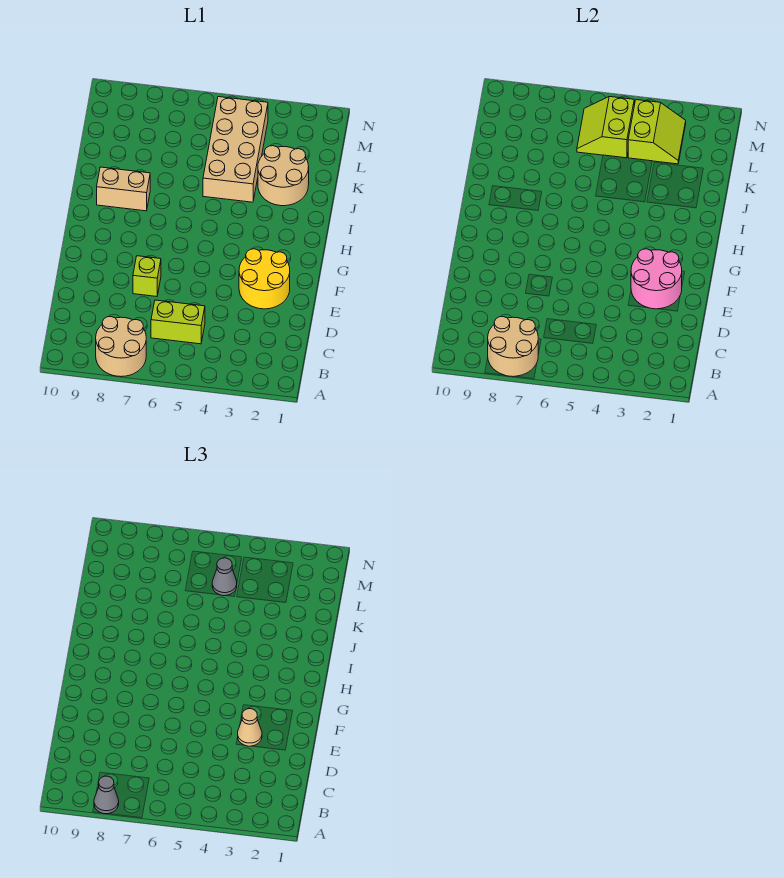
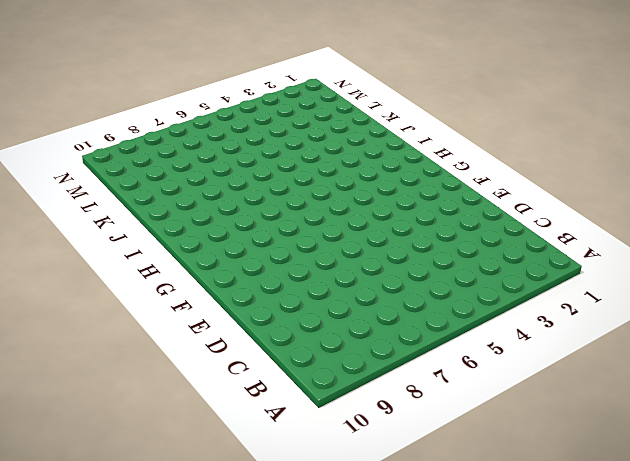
none -> tan 2x2 round brick [96,317,146,377]
none -> lime 1x2 brick [151,300,205,344]
none -> yellow 2x2 round brick [239,249,290,309]

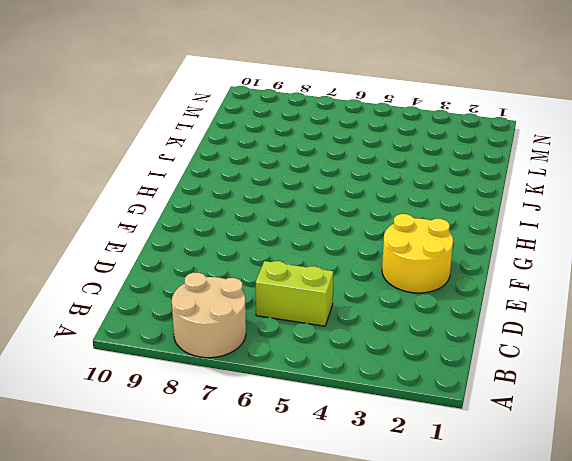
none -> lime 1x1 brick [133,256,161,297]
none -> tan 1x2 brick [97,167,150,211]
none -> tan 2x2 round brick [258,146,309,206]

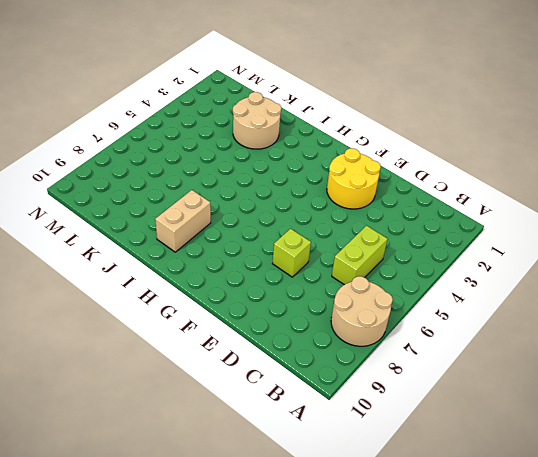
none -> tan 2x4 brick [203,97,268,202]
none -> tan 2x2 round brick [488,317,538,377]
none -> pink 2x2 round brick [631,249,682,309]

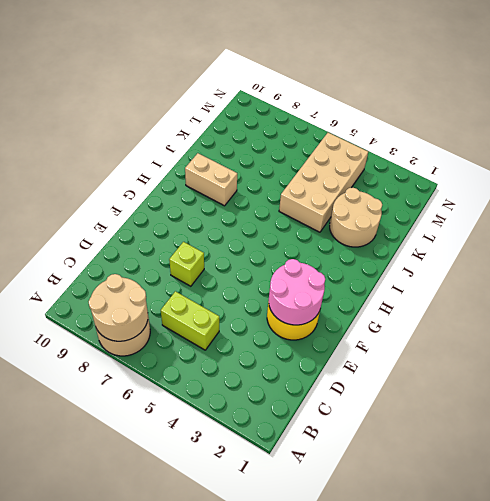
none -> lime 2x2 slope [628,100,686,164]
none -> lime 2x2 slope [577,97,634,158]
none -> grey 1x1 cone [94,776,119,814]

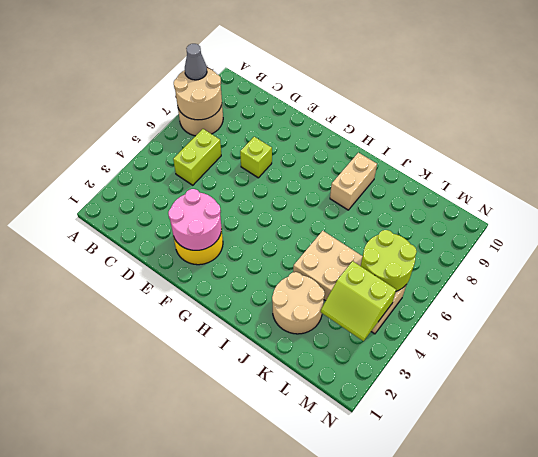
lime 2x2 round brick [361,230,417,291] -> lime 2x2 slope [577,97,634,158]
none -> tan 1x1 cone [238,709,262,746]
none -> grey 1x1 cone [212,558,237,596]

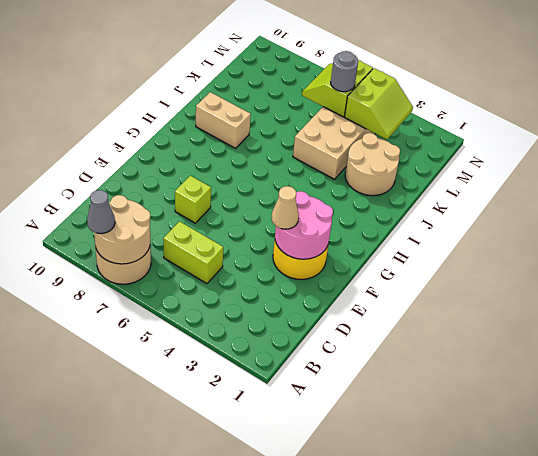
grey 1x1 round brick [331,51,358,92] -> grey 1x1 cone [212,558,237,596]

